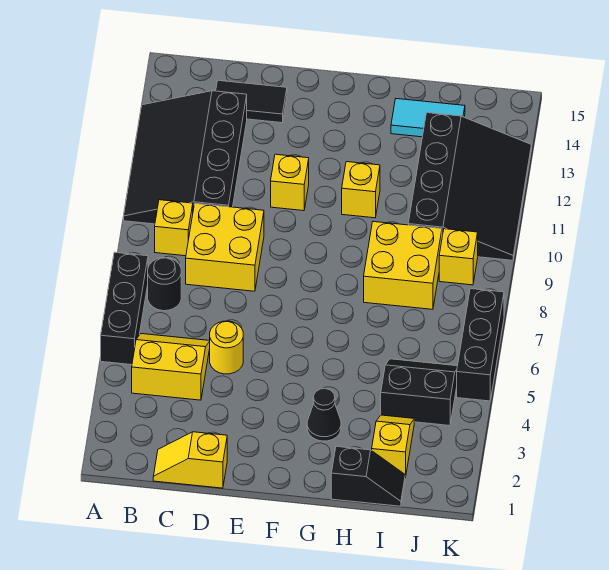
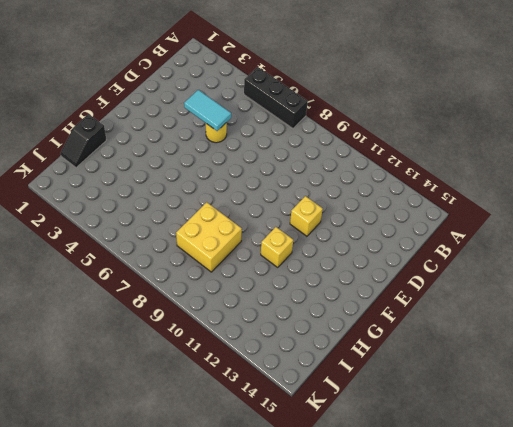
cyan 1x2 tile [184,90,231,131] -> cyan 1x2 tile turned to [391,99,465,137]
none -> black 3x4 slope [124,91,247,224]
none -> yellow 2x2 slope [132,334,210,400]
none -> black 1x1 round brick [148,258,181,311]

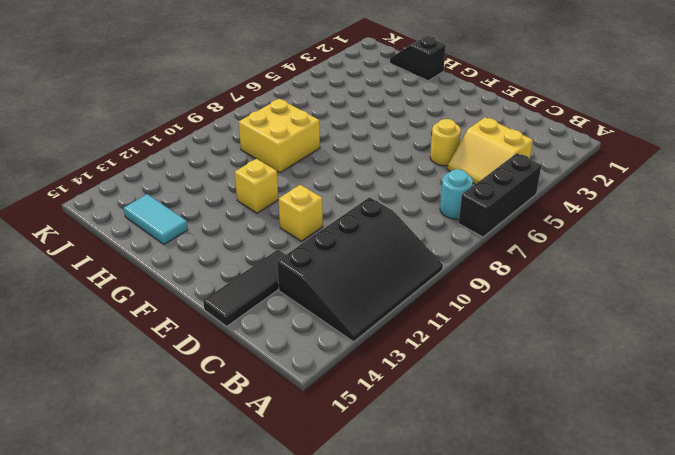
cyan 1x1 round brick [440,169,473,219] -> black 1x1 round brick [148,258,181,311]
black 1x3 tile [203,250,286,326] -> black 1x2 tile [216,80,287,123]
none -> yellow 1x1 brick [155,200,193,256]
none -> yellow 1x2 slope [153,432,227,488]
none -> yellow 2x2 brick [186,203,264,291]

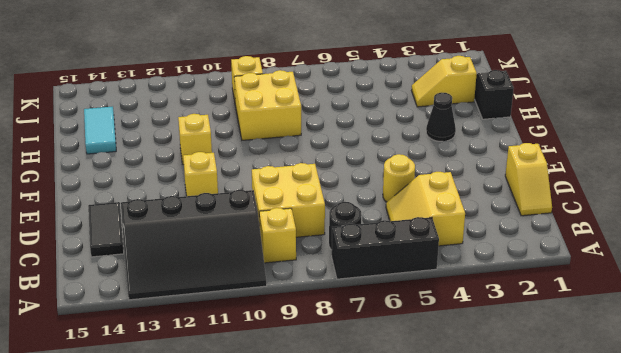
none -> black 2x2 slope [381,359,457,426]
none -> black 3x4 slope [408,113,532,260]
none -> black 1x3 brick [457,289,504,401]

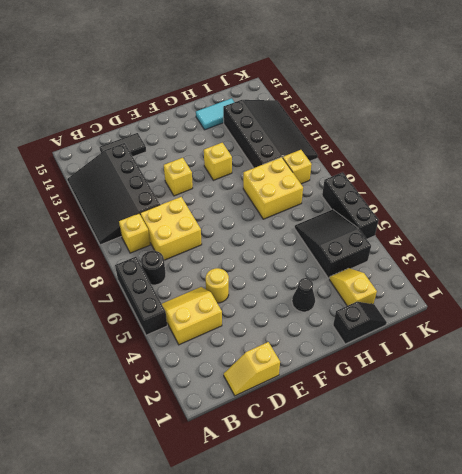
black 2x3 slope [295,210,371,278] -> black 2x2 slope [381,359,457,426]

